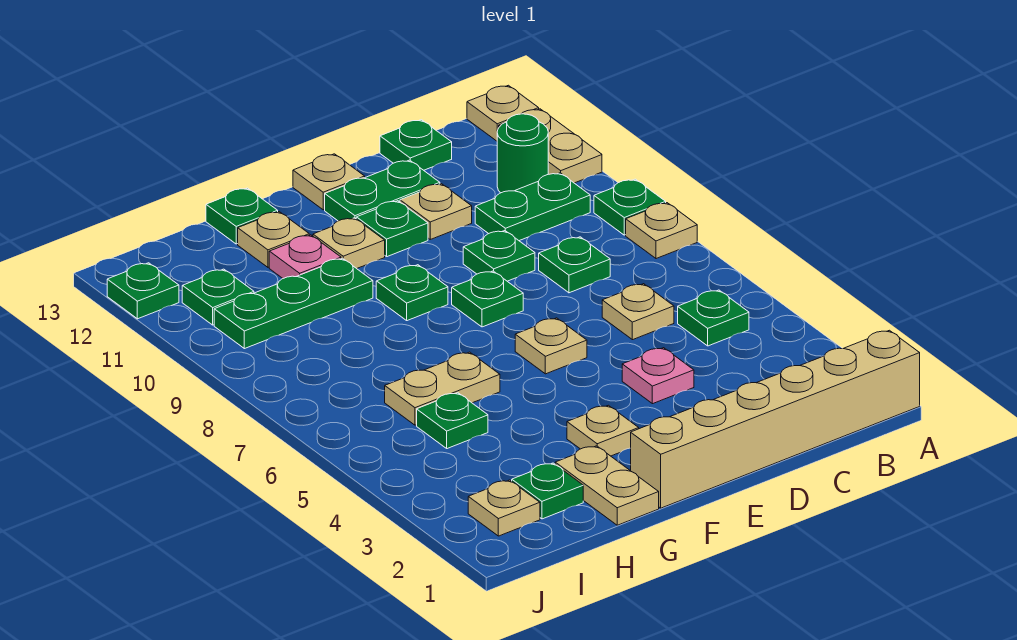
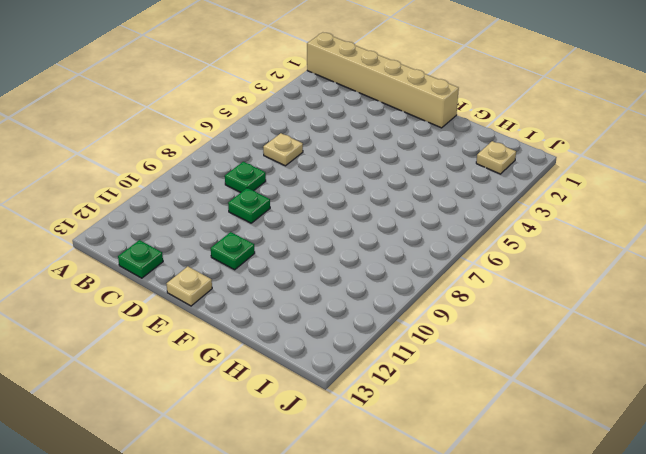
none -> tan 1x1 plate [626,203,697,259]
none -> green 1x1 plate [594,179,666,235]
none -> tan 1x2 plate [499,109,602,183]
none -> tan 1x1 plate [467,85,539,141]

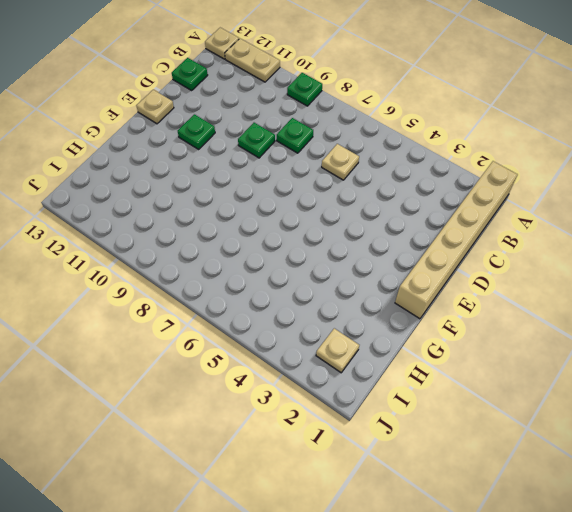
none -> tan 1x1 plate [626,203,697,259]
none -> green 1x1 plate [678,290,749,346]
none -> green 1x2 plate [475,173,590,241]
none -> green 1x1 round brick [497,114,548,193]

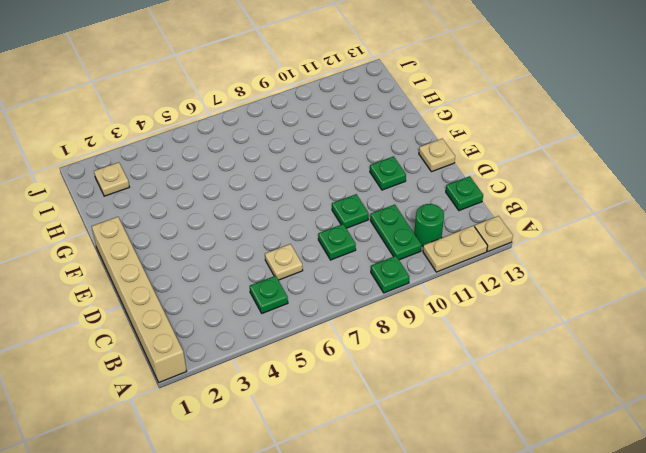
none -> tan 1x1 plate [626,203,697,259]
none -> pink 1x1 plate [622,348,694,404]
none -> tan 1x1 plate [400,184,472,239]
none -> green 1x2 plate [325,160,440,221]

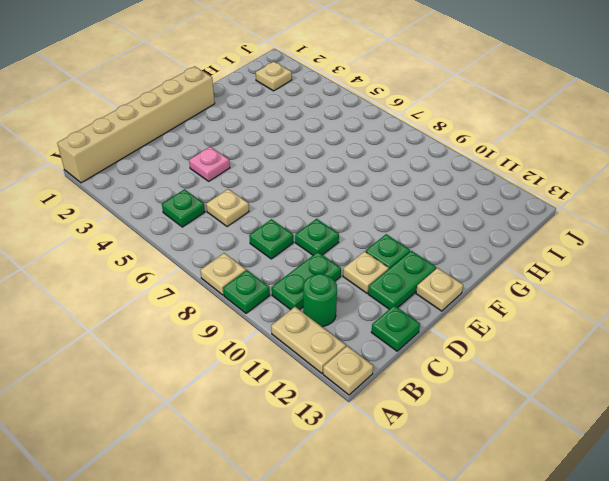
none -> tan 1x1 plate [515,318,587,374]
none -> green 1x1 plate [452,271,523,327]
none -> tan 1x1 plate [567,405,639,456]
none -> green 1x1 plate [376,265,448,321]

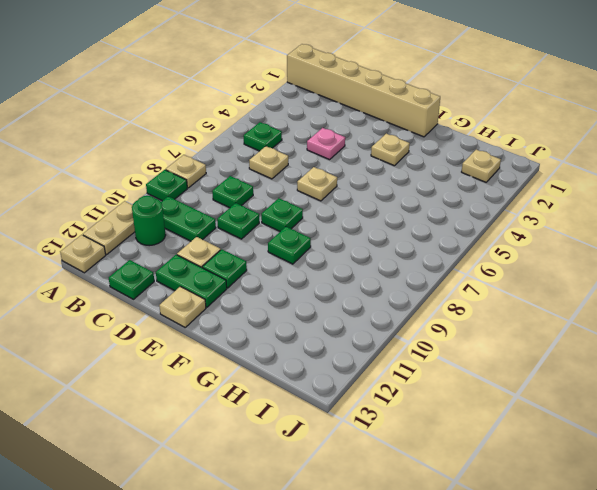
none -> tan 1x1 plate [313,218,385,269]
none -> tan 1x2 plate [555,446,659,525]
none -> tan 1x2 plate [385,352,500,425]
none -> green 1x3 plate [214,258,373,349]

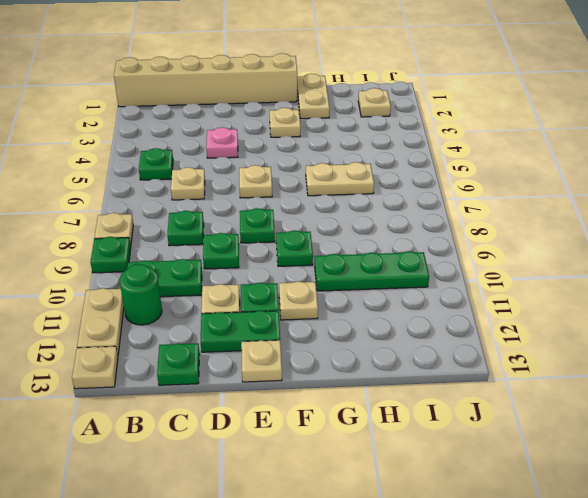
none -> pink 1x1 plate [269,235,341,278]
none -> tan 1x1 plate [238,212,309,267]
none -> green 1x1 plate [206,188,278,244]
none -> green 1x1 plate [512,463,583,519]

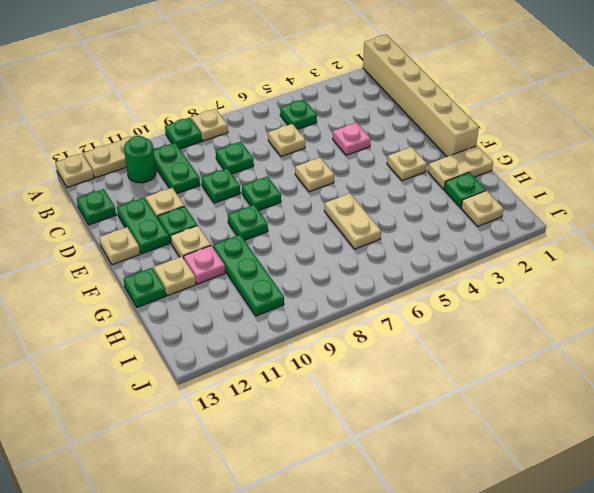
none -> green 1x1 plate [417,393,488,449]
none -> green 1x1 plate [182,269,254,325]
none -> green 1x1 plate [107,263,179,319]

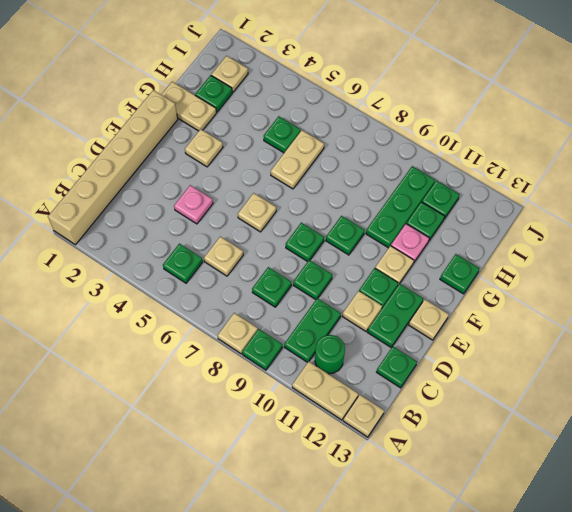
green 1x1 plate [406,202,444,240] -> green 1x1 plate moved to [107,263,179,319]
none -> tan 1x1 plate [238,212,309,267]

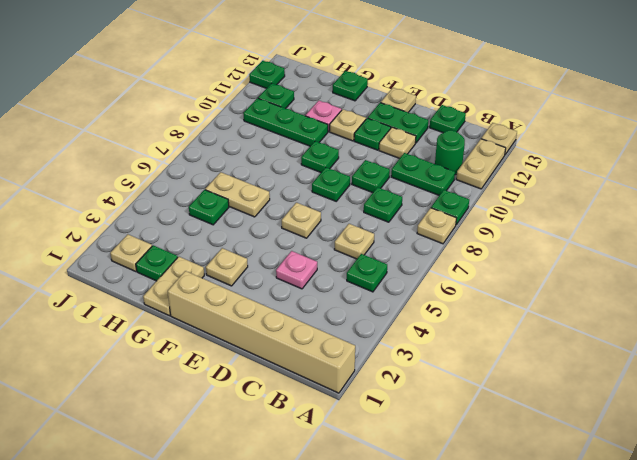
none -> tan 1x1 plate [238,212,309,267]

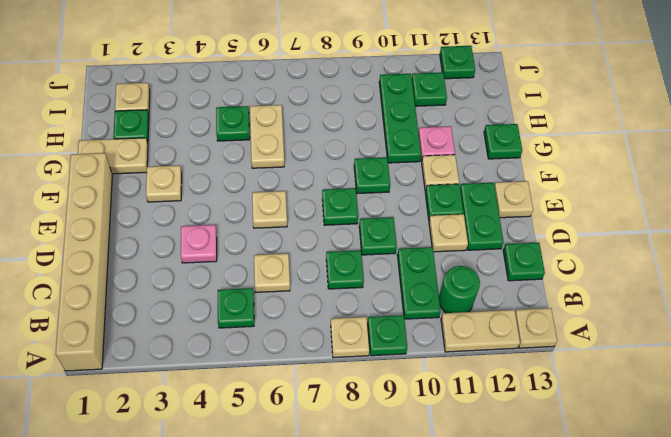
none -> tan 1x1 plate [238,212,309,267]

